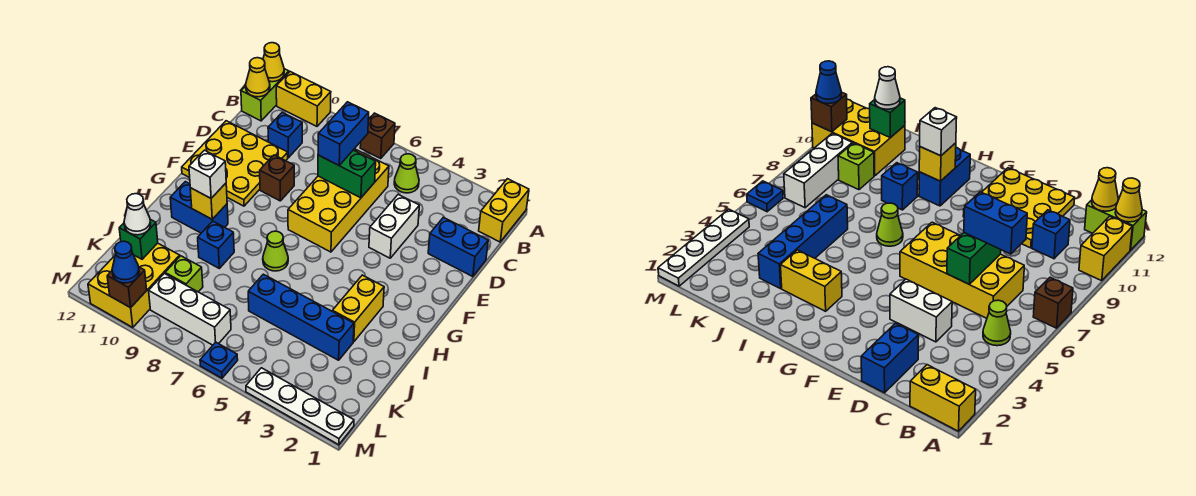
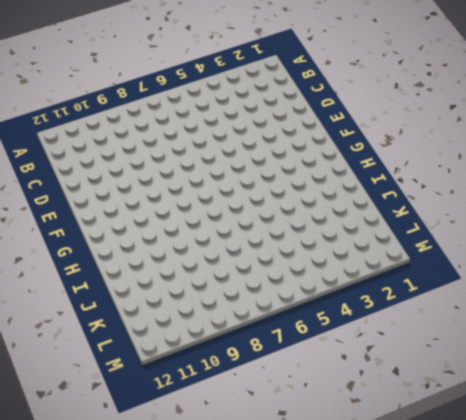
none -> yellow 1x2 brick [479,179,529,242]
none -> brown 1x1 brick [360,113,395,159]
none -> yellow 1x2 brick [276,72,331,126]
none -> lime 1x2 brick [241,69,289,121]

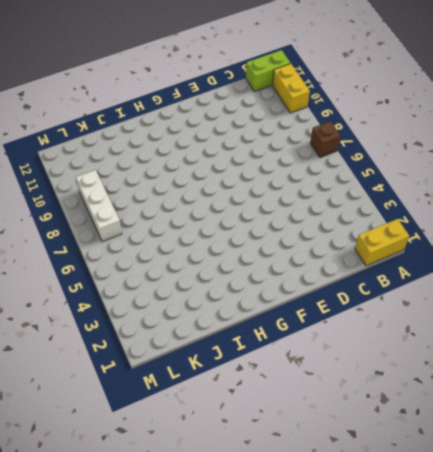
none -> lime 1x1 cone [394,154,419,193]
none -> yellow 2x4 brick [288,149,389,252]
none -> blue 1x1 brick [268,113,302,158]
none -> blue 1x2 brick [428,217,488,277]

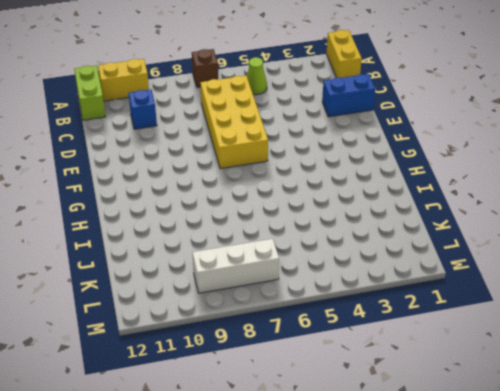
none -> white 1x2 brick [369,195,419,258]
none -> yellow 3x3 plate [182,121,288,206]
none -> brown 1x1 brick [260,155,294,201]
none -> yellow 1x2 brick [332,275,384,342]

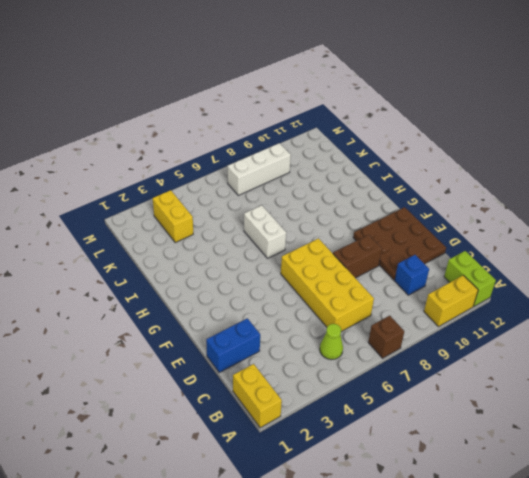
brown 3x3 plate [353,207,446,280] -> yellow 3x3 plate [182,121,288,206]
brown 1x2 brick [333,235,382,278] -> brown 1x1 brick [260,155,294,201]
white 1x2 brick [244,205,286,258] -> white 1x2 brick moved to [369,195,419,258]
yellow 1x2 brick [153,190,193,243] -> yellow 1x2 brick moved to [332,275,384,342]
none -> lime 1x1 cone [263,231,288,271]
none -> blue 1x2 brick [170,182,228,233]
none -> blue 1x1 brick [198,221,234,268]
none -> blue 1x4 brick [248,274,354,360]

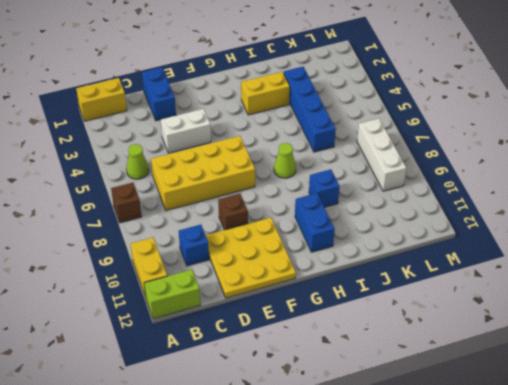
none -> lime 1x1 brick [165,256,203,292]
none -> yellow 2x3 brick [88,243,180,328]
none -> white 1x4 plate [246,368,354,445]
none -> blue 1x1 plate [200,342,238,378]

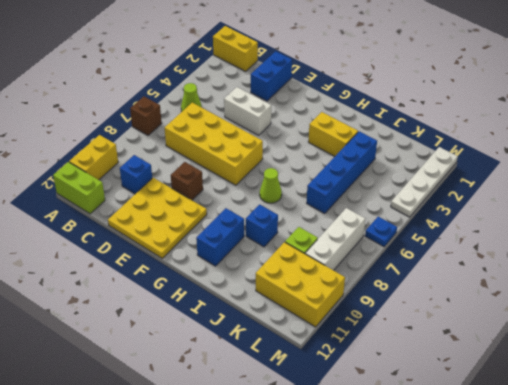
none -> yellow 1x1 cone [263,43,284,82]
none -> yellow 1x1 cone [246,58,270,97]
none -> green 1x2 brick [318,150,376,198]
none -> yellow 1x1 brick [190,183,227,219]

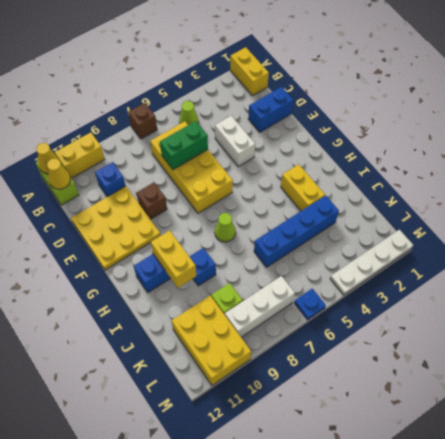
yellow 1x2 brick [151,230,196,288] -> yellow 1x1 brick [190,183,227,219]
none -> green 1x1 brick [119,219,158,259]
none -> brown 1x1 brick [107,267,147,308]
none -> blue 1x2 brick [318,102,369,165]
none -> white 1x1 brick [189,150,226,198]

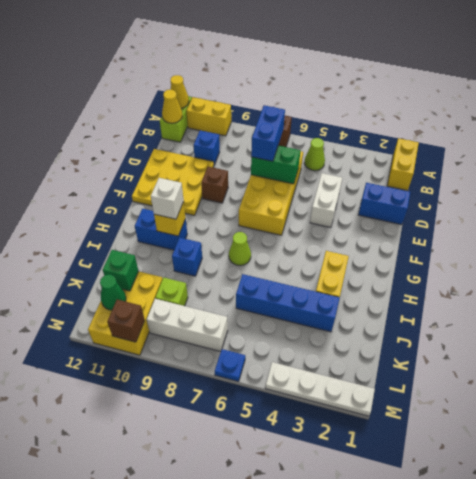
green 1x1 cone [100,275,126,310] -> none
none -> white 1x1 cone [124,194,151,235]
none -> blue 1x1 cone [112,241,139,283]

